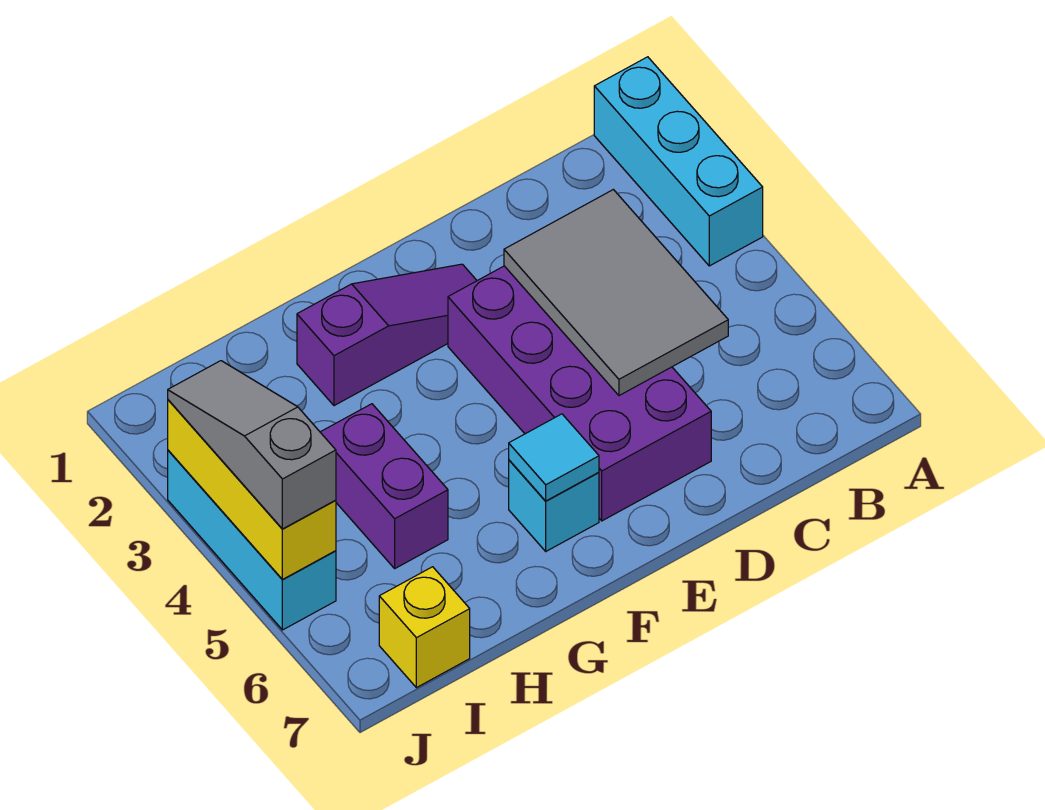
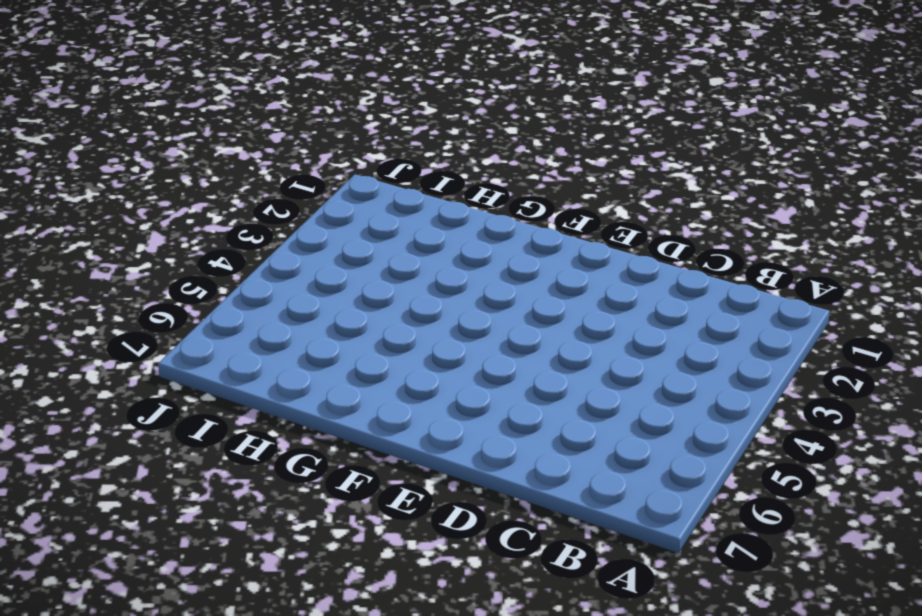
none -> cyan 1x3 brick [594,57,763,266]
none -> purple 2x4 brick [448,266,711,521]

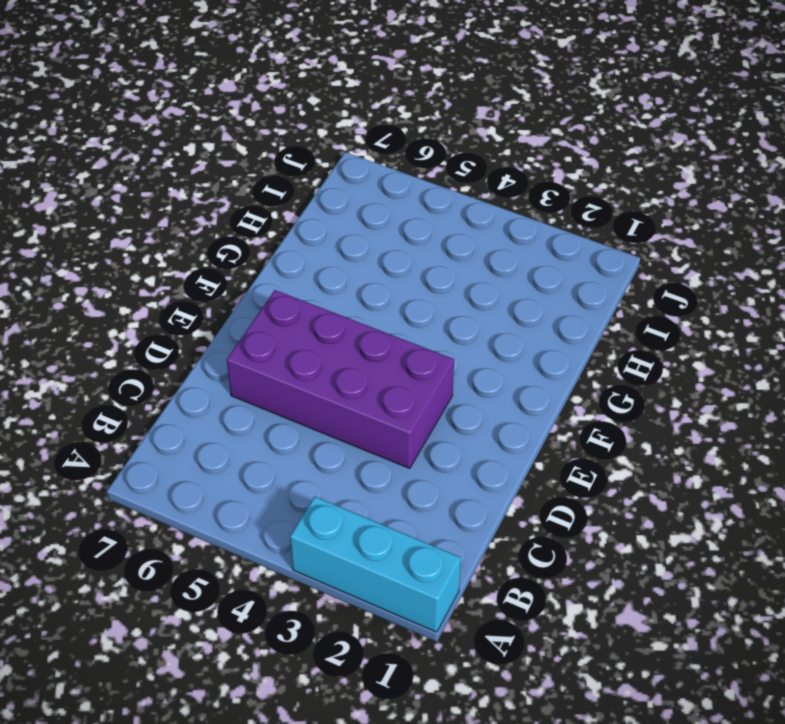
none -> purple 1x3 slope [297,264,477,406]
none -> cyan 1x1 brick [509,460,599,551]

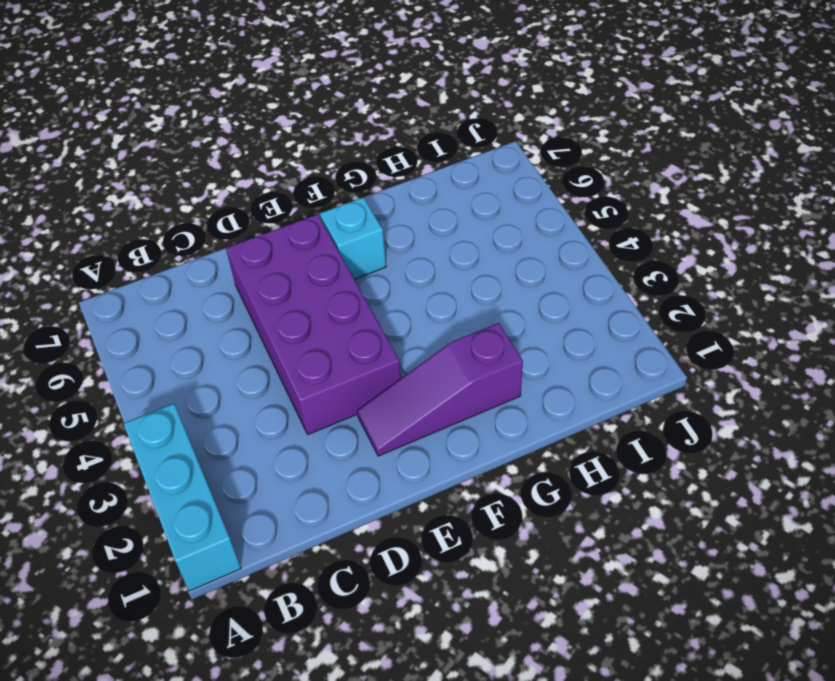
none -> purple 1x2 brick [320,404,448,568]
none -> yellow 1x1 brick [379,567,470,688]

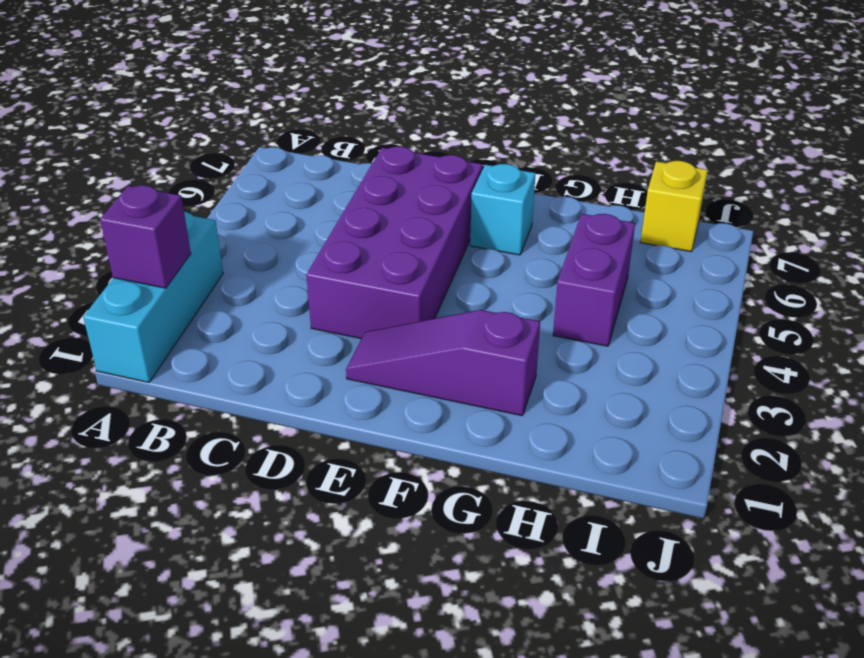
purple 1x1 brick [100,185,191,288] -> none
none -> cyan 1x3 brick [168,450,336,630]
none -> grey 2x3 tile [504,190,728,396]

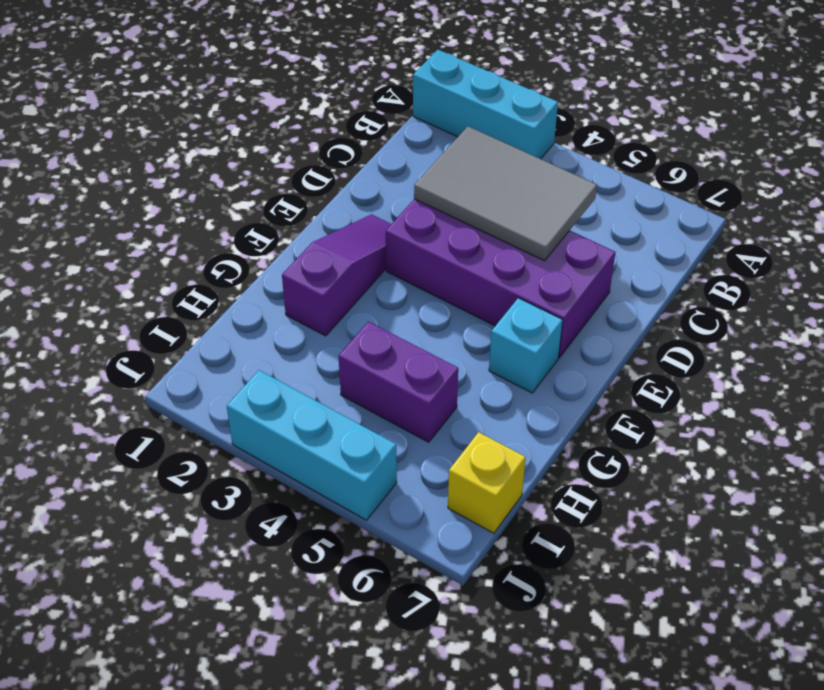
none -> cyan 1x1 tile [509,414,599,501]
none -> yellow 1x3 brick [168,400,336,579]

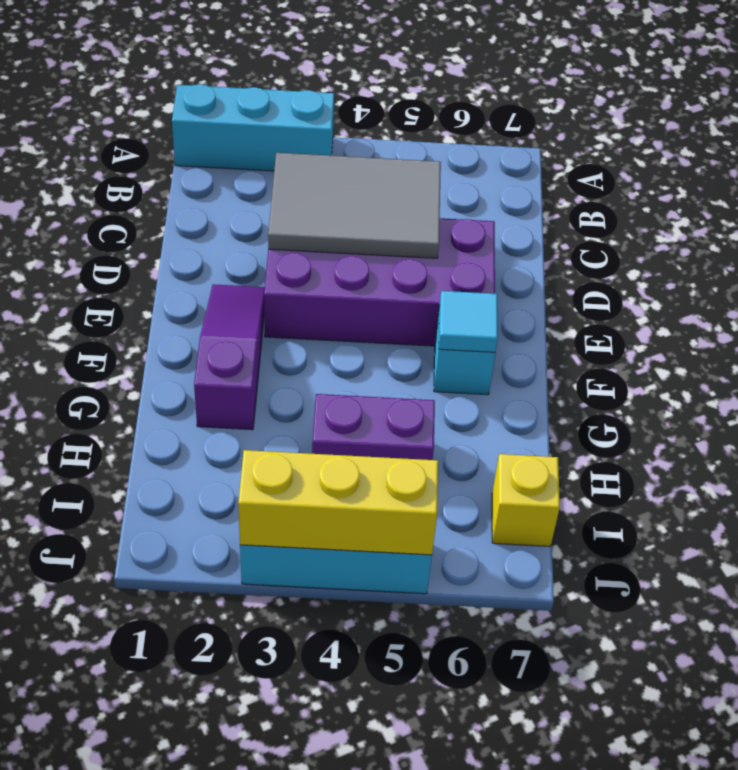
none -> grey 1x3 slope [168,361,336,529]

